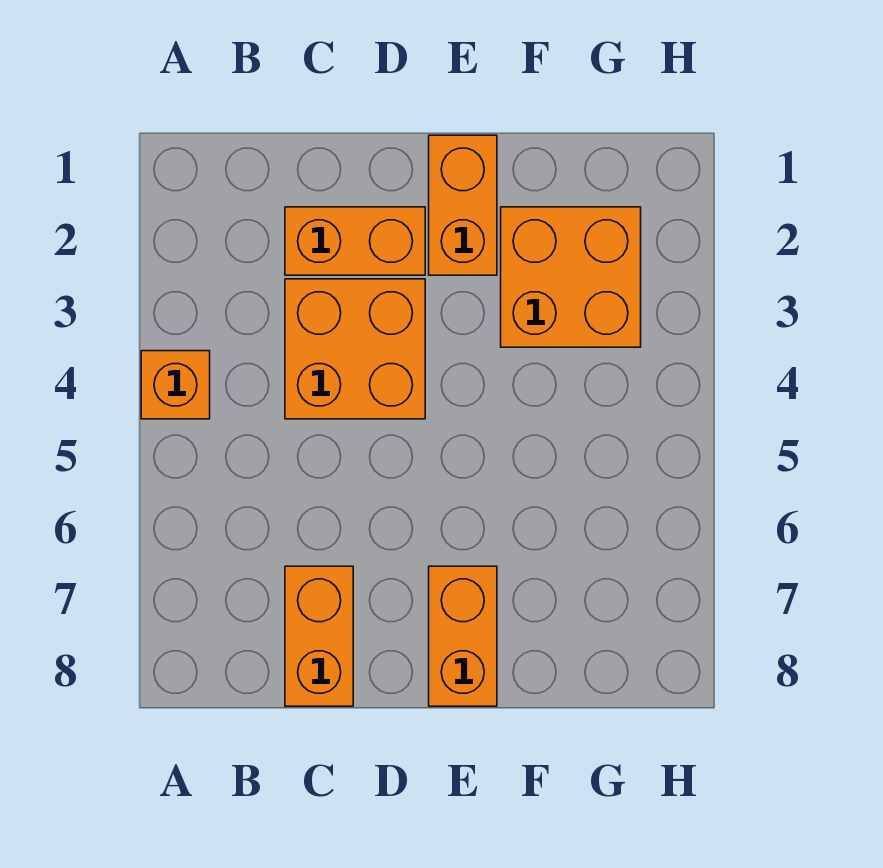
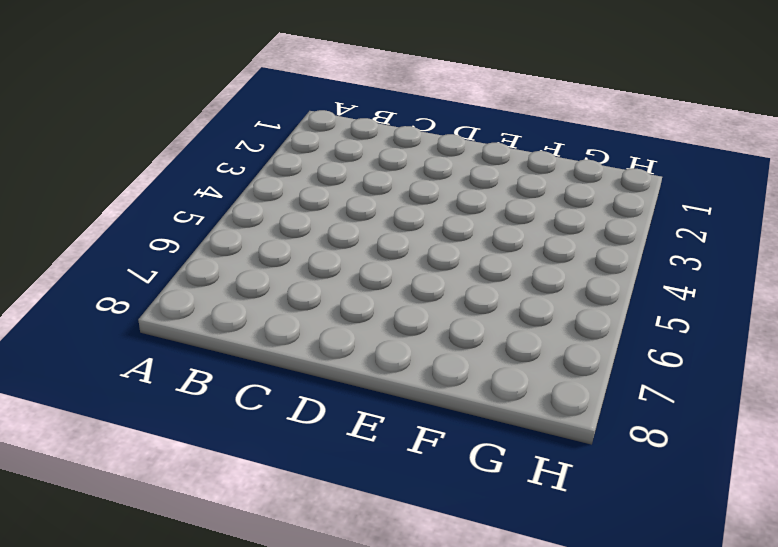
none -> orange 1x1 brick [141,351,210,419]
none -> orange 1x2 brick [285,207,425,275]

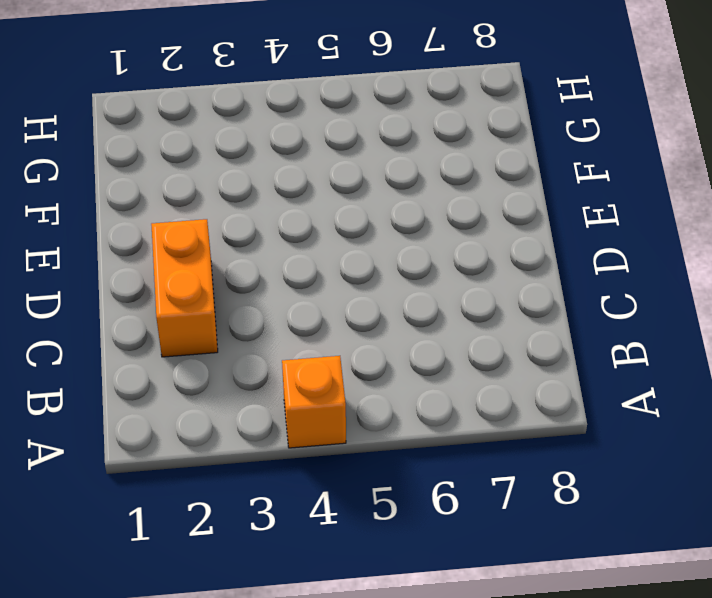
none -> orange 2x2 brick [285,279,425,419]
none -> orange 1x2 brick [285,566,353,706]

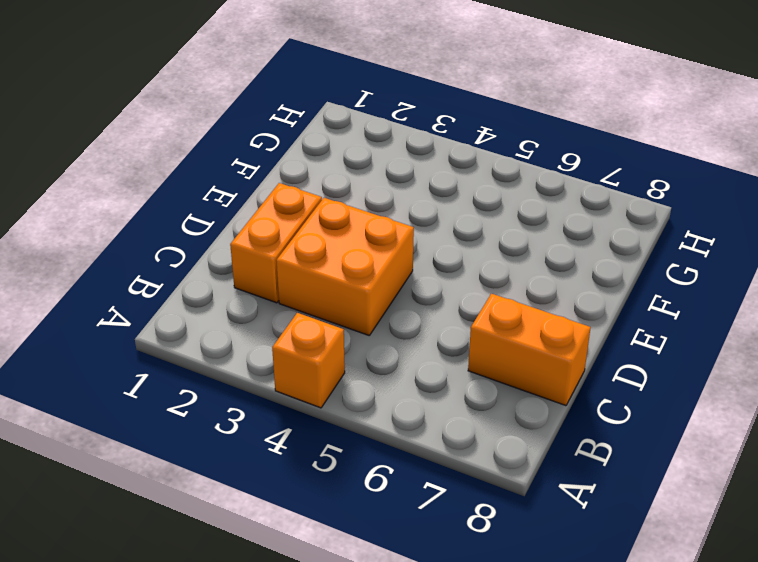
none -> orange 1x2 brick [429,135,497,275]
none -> orange 1x2 brick [429,566,497,706]

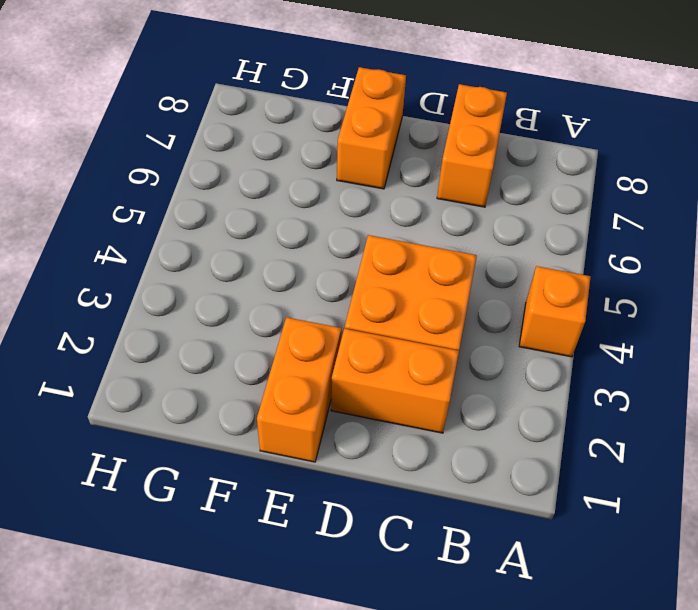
none -> orange 2x2 brick [501,207,641,347]

